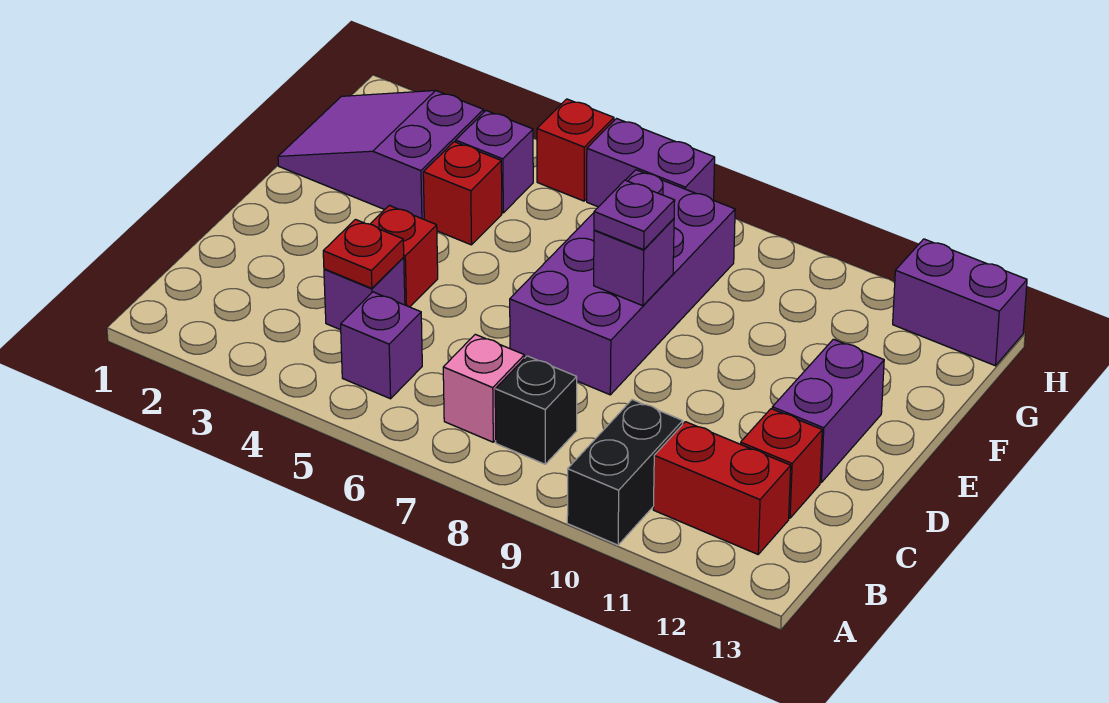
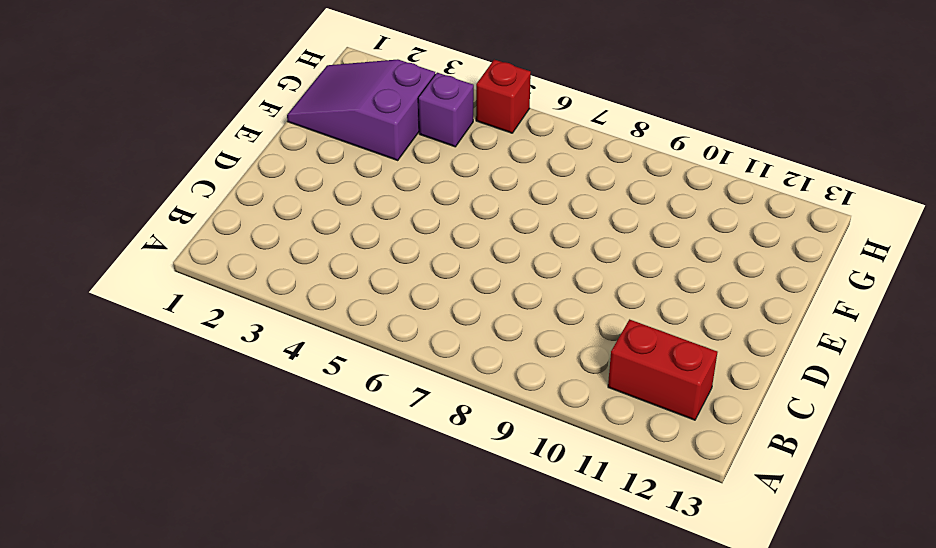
none -> black 1x2 brick [567,400,683,545]
none -> purple 1x1 brick [341,292,422,399]
none -> pink 1x1 brick [443,334,524,442]

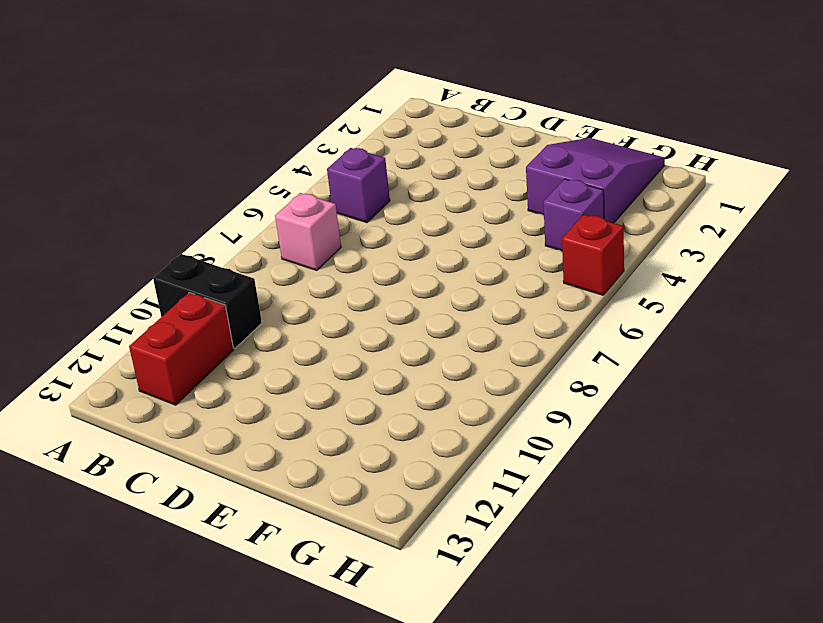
none -> black 1x1 brick [495,356,577,464]
none -> purple 1x1 brick [324,258,405,330]
none -> red 1x1 brick [741,409,822,518]

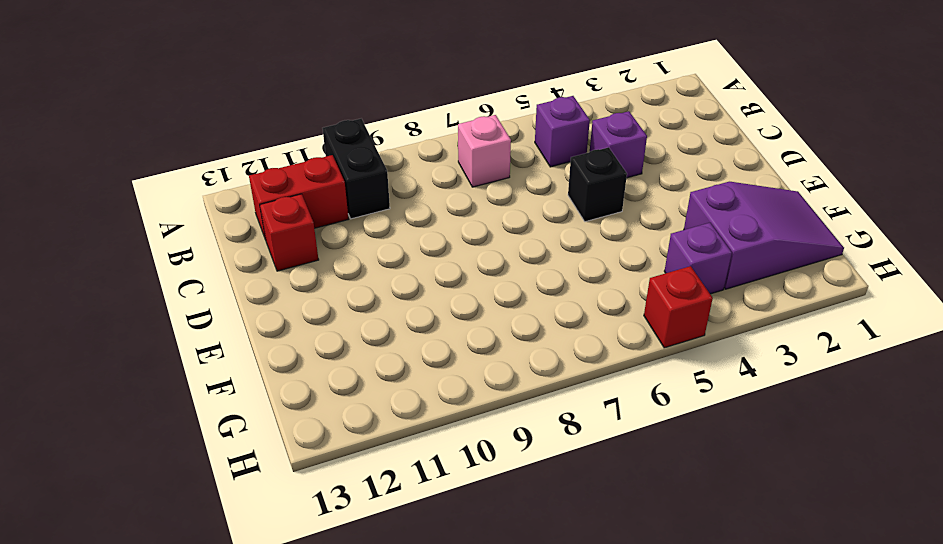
black 1x1 brick [568,147,627,222] -> black 1x1 brick moved to [495,356,577,464]
none -> red 1x1 brick [371,205,438,307]
none -> purple 2x4 brick [510,170,735,395]
none -> purple 1x2 brick [772,339,884,482]

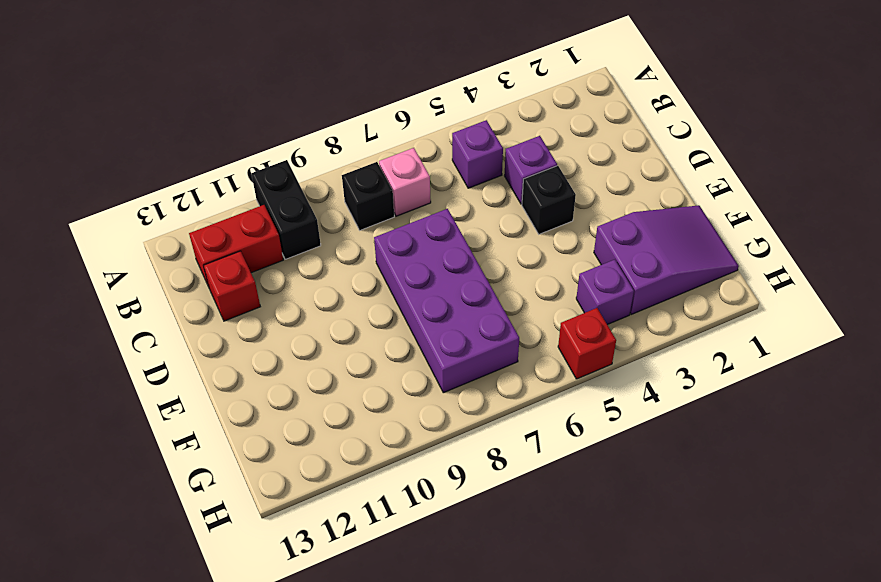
black 1x1 brick [522,166,576,234] -> red 1x1 brick [371,205,438,307]
none -> purple 1x2 brick [772,339,884,482]
none -> red 1x1 brick [423,142,502,245]
none -> purple 1x2 brick [587,119,715,207]

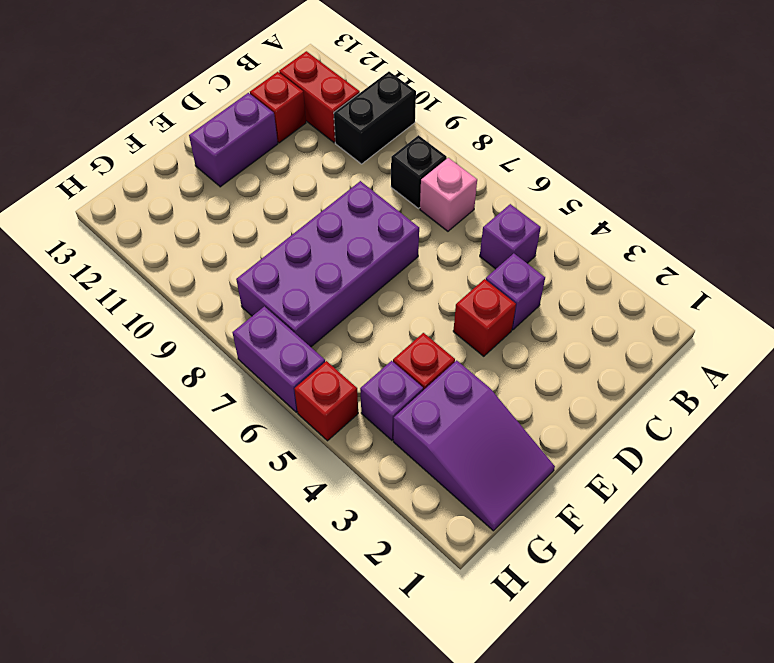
none -> purple 1x2 brick [893,239,1027,366]
none -> red 1x1 plate [323,220,404,288]
none -> purple 1x1 brick [594,219,674,306]

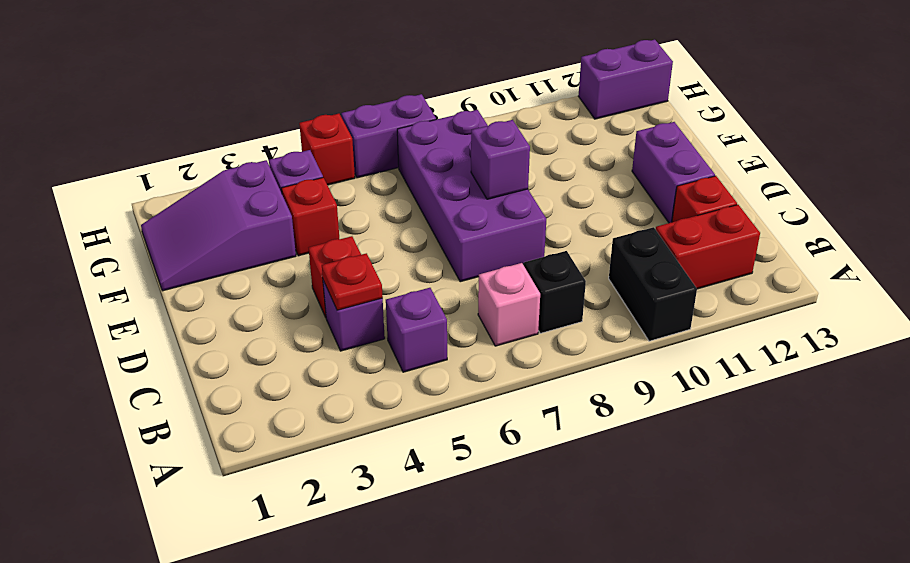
none -> purple 1x1 plate [594,180,675,250]

